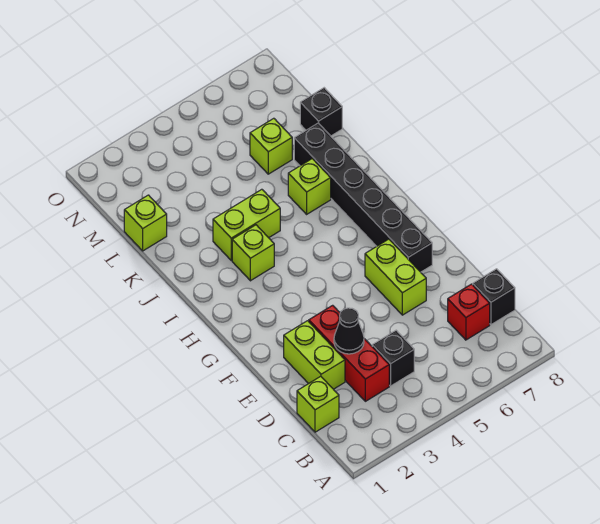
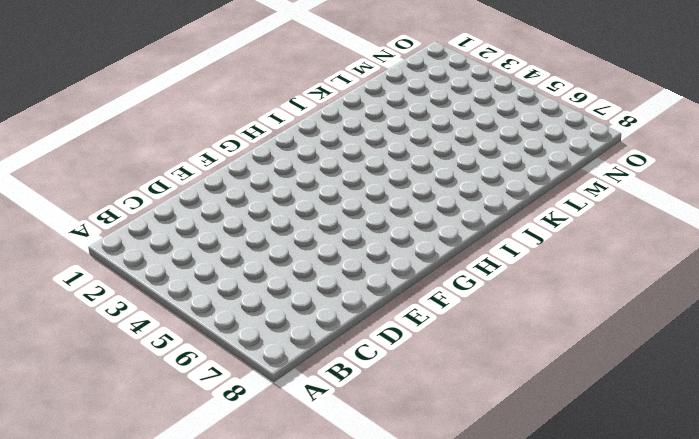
none -> lime 1x1 brick [297,376,339,432]
none -> red 1x3 brick [309,305,389,401]
none -> black 1x1 brick [372,330,414,386]

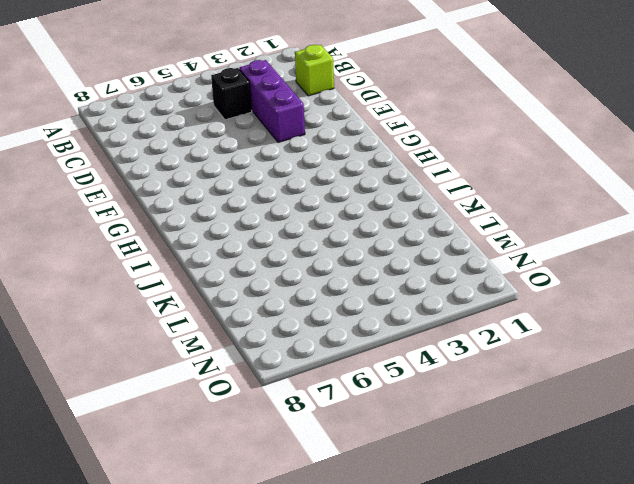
purple 1x3 brick [239,60,305,142] -> red 1x3 brick [309,305,389,401]
none -> red 1x1 brick [448,284,490,340]
none -> black 1x1 brick [473,269,515,325]
none -> lime 1x2 brick [284,321,345,389]

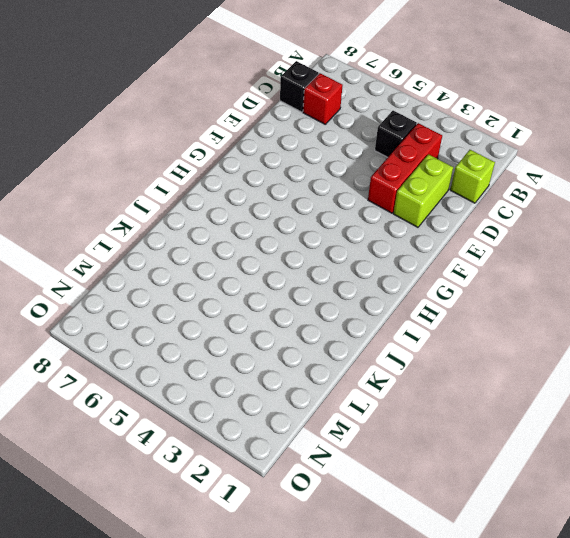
none -> lime 1x2 brick [365,239,426,315]
none -> black 1x6 brick [294,123,432,272]
none -> lime 1x1 brick [232,225,274,281]

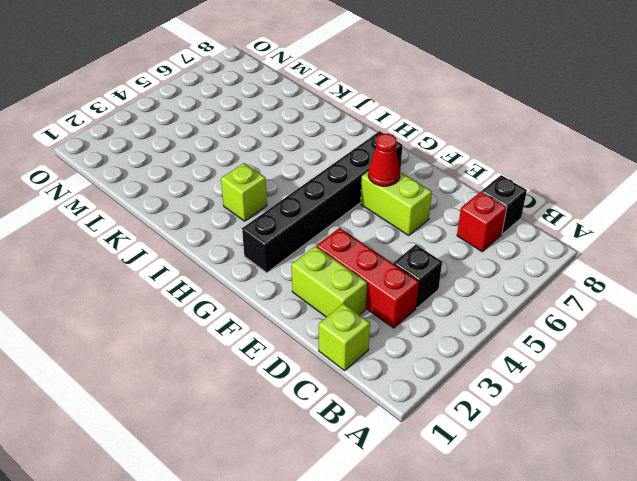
red 1x1 cone [368,134,400,186] -> none
black 1x6 brick [242,131,403,273] -> black 1x6 brick turned to [294,123,432,272]
none -> lime 1x2 brick [213,189,280,260]
none -> lime 1x1 brick [288,159,331,214]
none -> lime 1x1 brick [124,195,167,251]

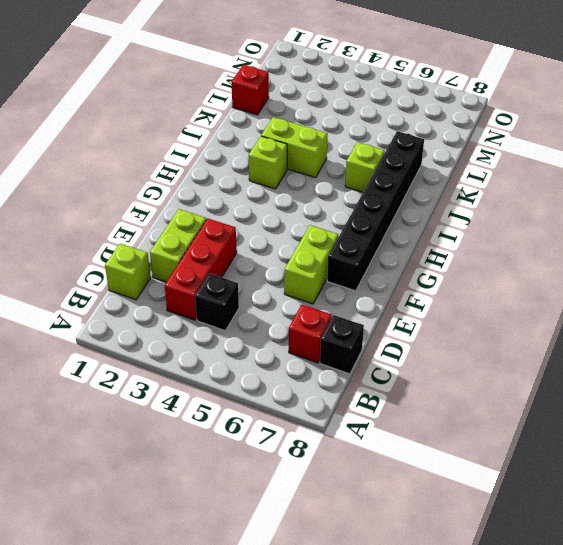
red 1x1 brick [232,65,269,115] -> lime 1x1 brick [124,195,167,251]
none -> lime 1x1 brick [250,118,292,174]
none -> black 1x1 brick [300,88,342,136]
none -> black 1x1 cone [334,308,364,354]

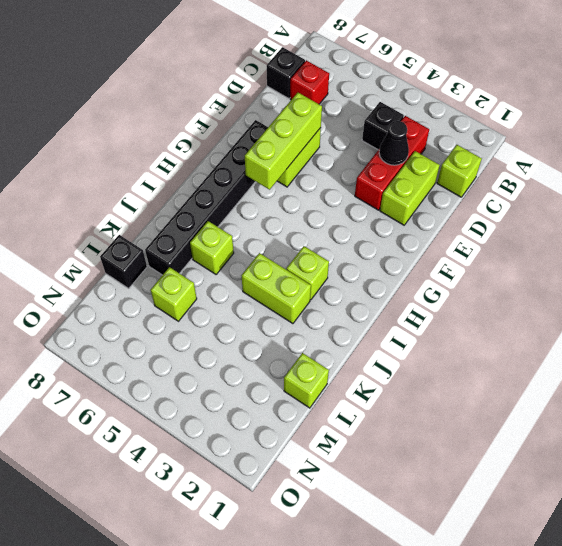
lime 1x3 brick [245,93,322,190] -> none

